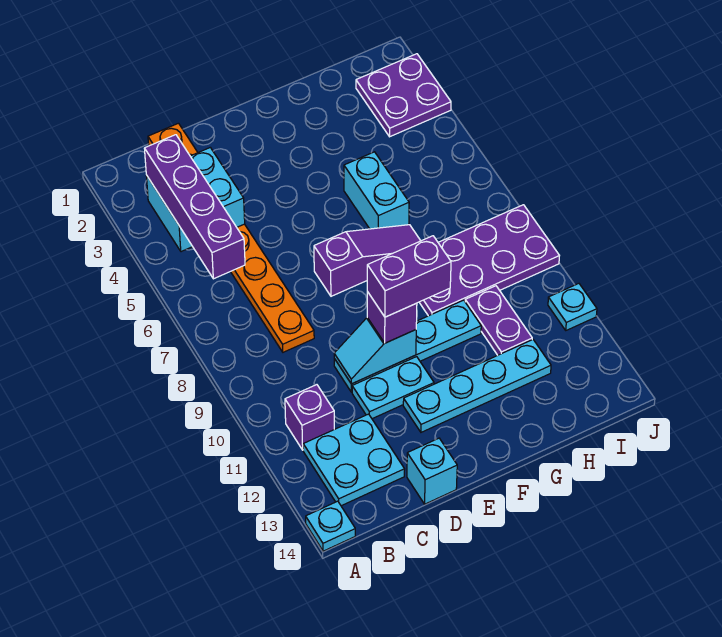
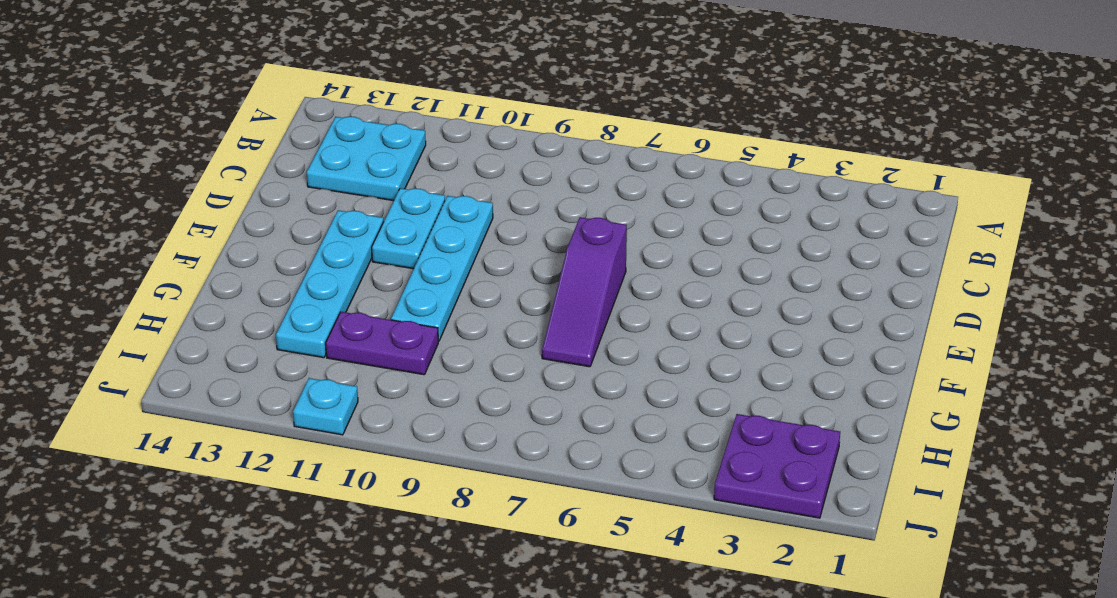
none -> cyan 1x1 plate [306,501,355,551]
none -> purple 1x1 brick [285,385,334,450]
none -> orange 1x8 plate [148,123,314,352]

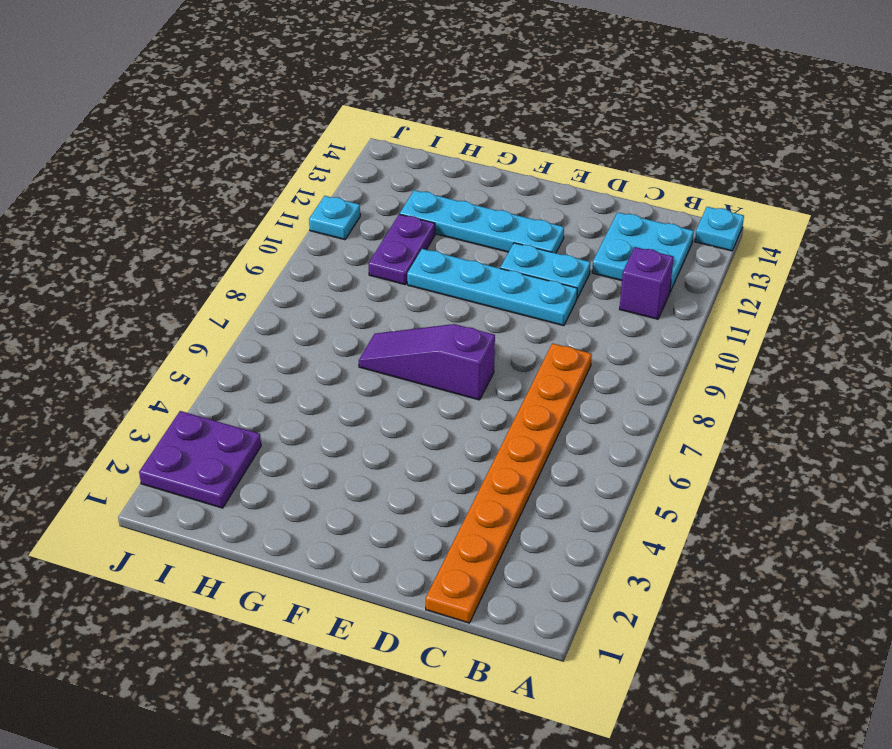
none -> cyan 1x1 brick [407,438,457,504]
none -> cyan 1x2 brick [344,152,409,229]
none -> purple 2x4 plate [419,205,559,316]

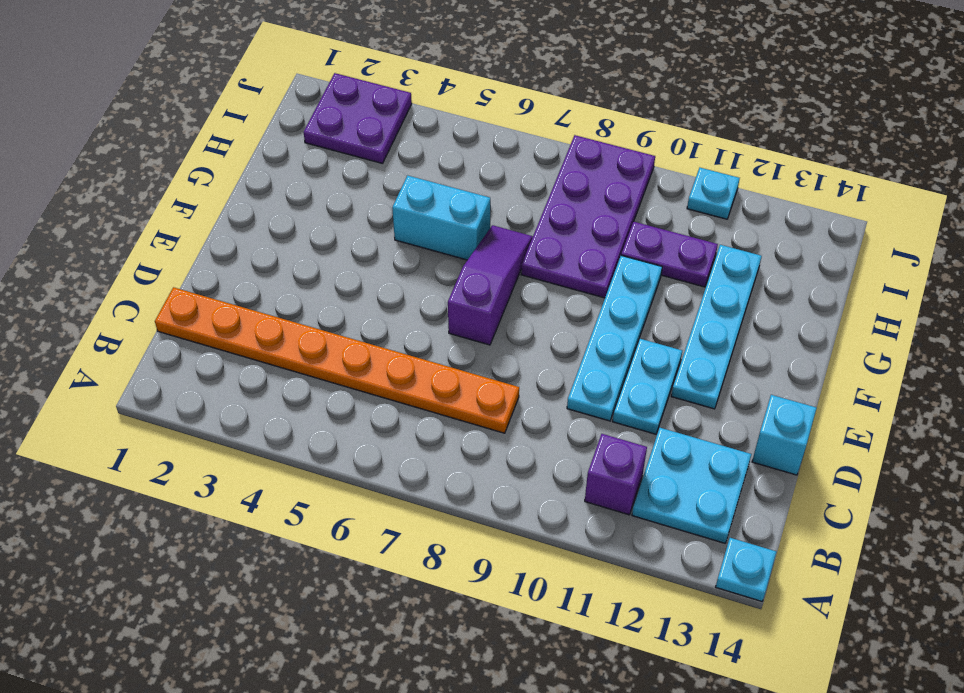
none -> cyan 2x2 brick [146,148,245,252]
none -> cyan 1x2 slope [334,318,416,384]
none -> purple 1x4 brick [144,135,245,279]

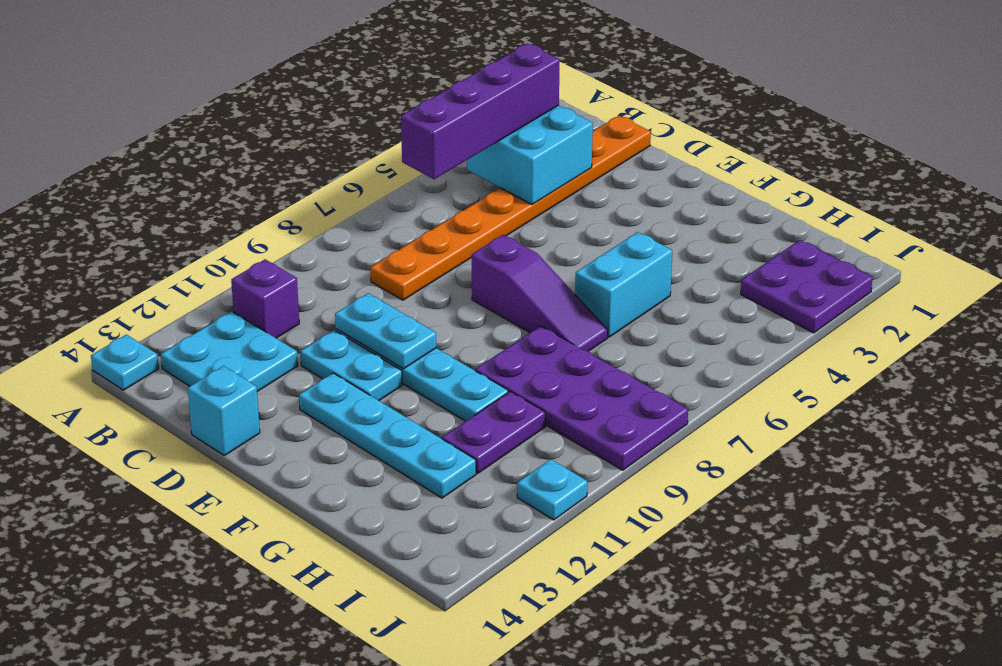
cyan 1x2 plate [335,293,436,369] -> cyan 1x2 slope [334,318,416,384]
none -> purple 1x1 brick [367,292,417,343]
none -> purple 1x2 brick [367,236,451,317]

